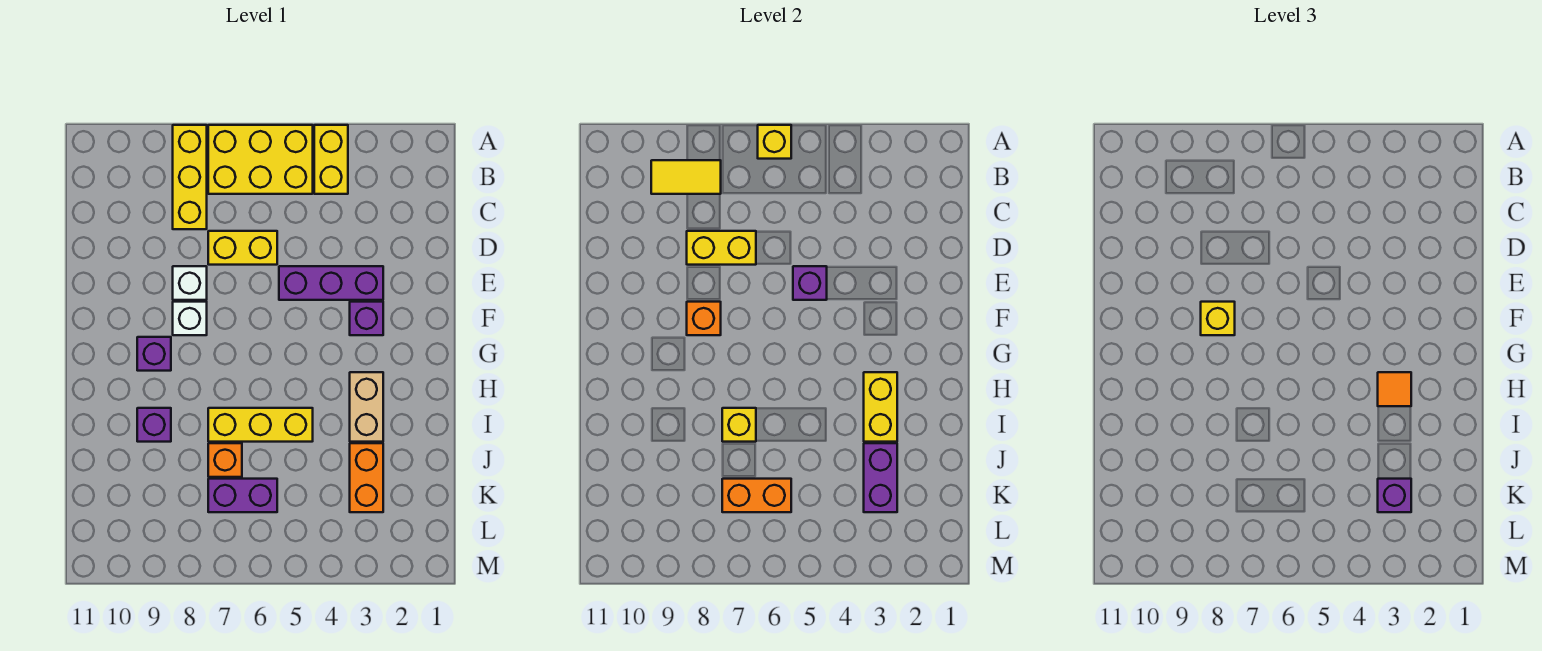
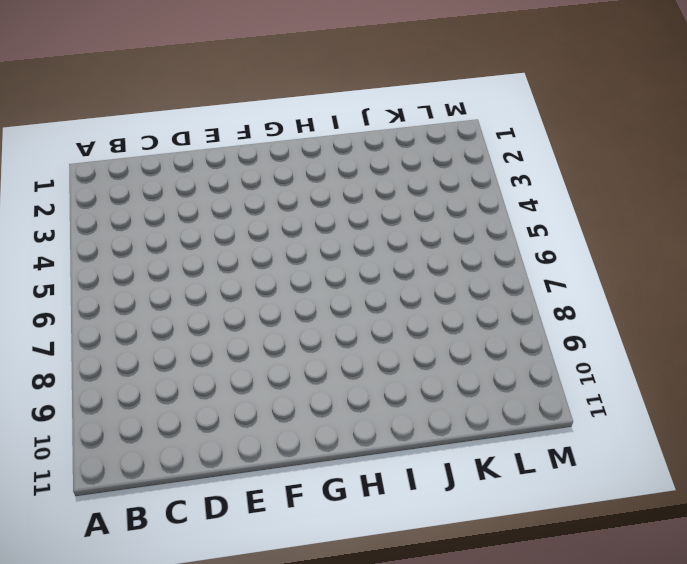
none -> yellow 1x2 brick [314,125,348,194]
none -> yellow 2x3 brick [208,125,313,194]
none -> yellow 1x3 brick [173,125,207,229]

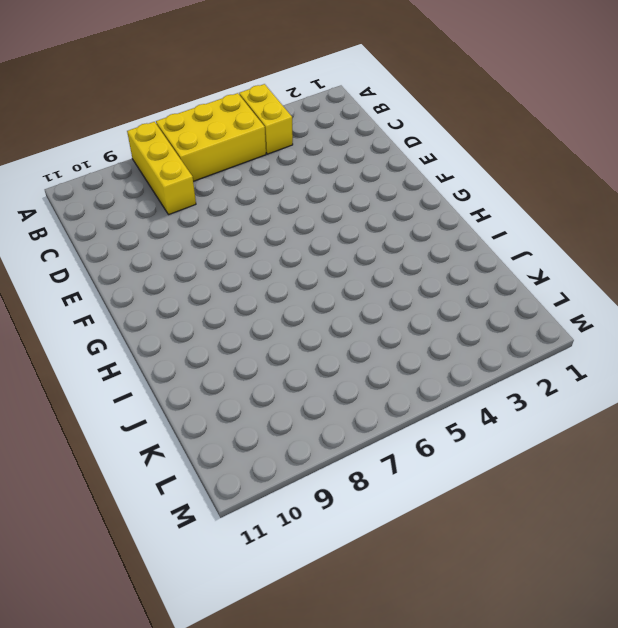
none -> yellow 1x2 brick [208,231,277,265]
none -> purple 1x3 brick [279,266,383,300]
none -> white 1x1 brick [173,266,207,300]

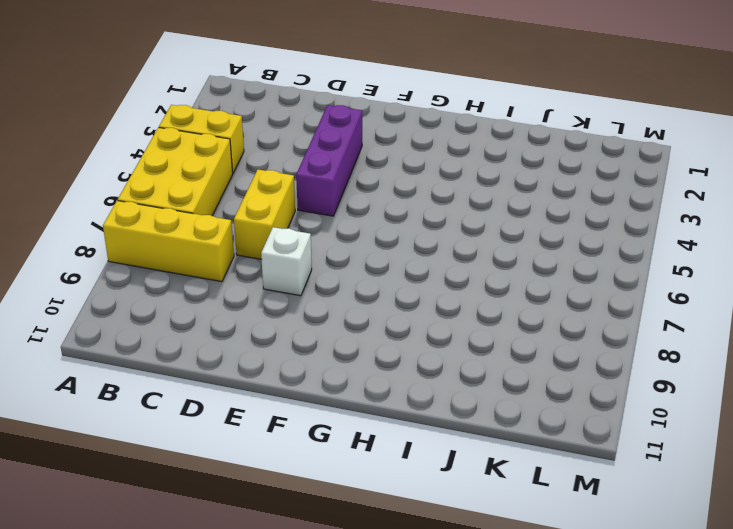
none -> purple 1x1 brick [350,302,383,335]
none -> white 1x1 brick [173,302,207,335]
none -> purple 1x1 brick [137,337,171,371]

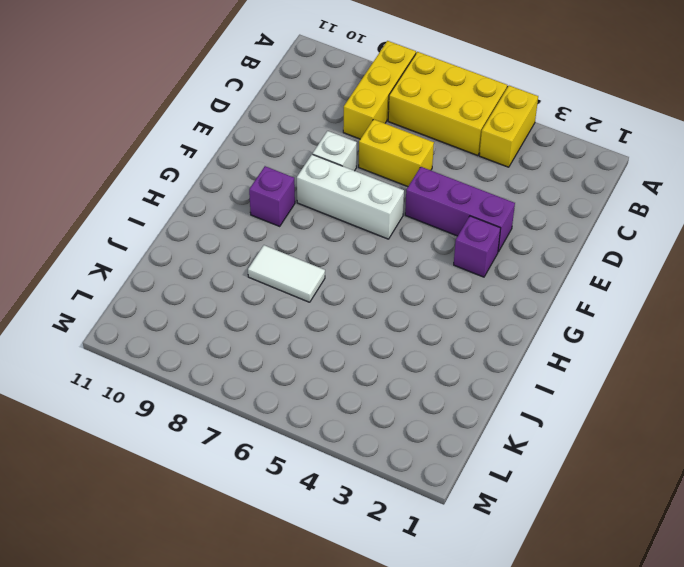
white 1x3 brick [297,154,404,239] -> white 1x1 brick [173,302,207,335]
white 1x2 tile [248,245,325,302] -> yellow 1x3 brick [208,408,313,442]
none -> tan 1x2 brick [350,372,383,442]
none -> purple 1x1 brick [137,408,171,442]
none -> orange 1x2 brick [350,443,383,512]

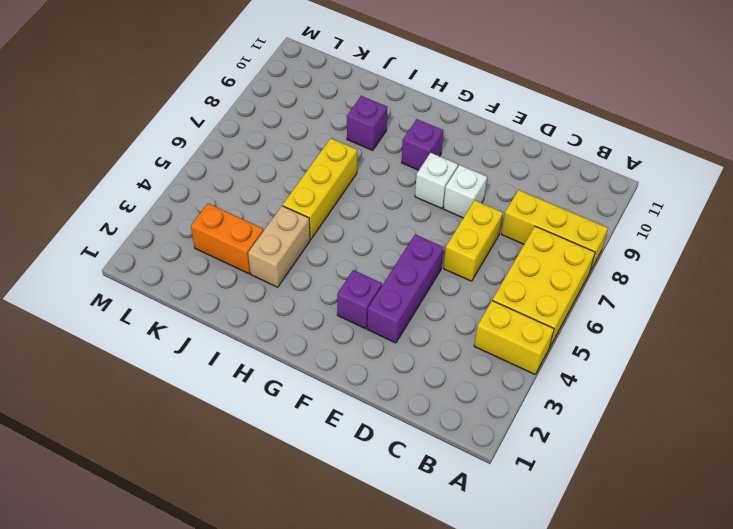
tan 1x2 brick [248,206,310,287] -> tan 1x2 brick turned to [350,372,383,442]
none -> orange 1x1 brick [208,443,242,477]
none -> purple 1x2 brick [208,479,277,512]
none -> yellow 1x1 brick [758,125,791,159]

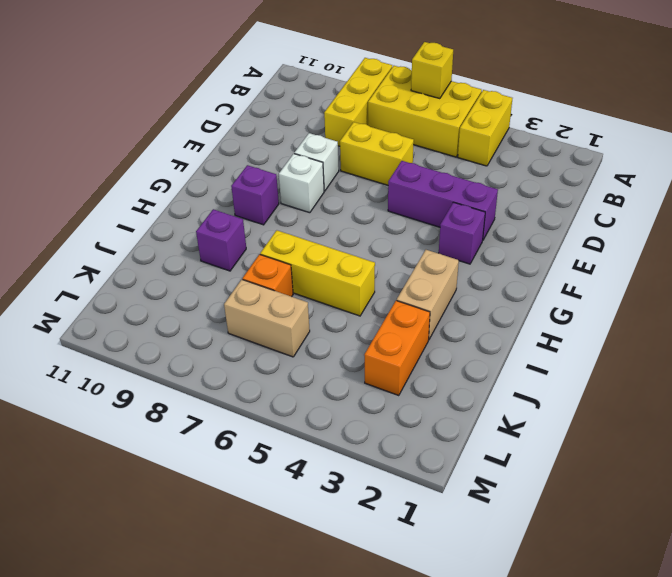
tan 1x2 brick [224,280,310,357] -> purple 1x2 brick [208,479,277,512]
none -> yellow 1x2 tile [651,160,721,194]
none -> yellow 1x2 brick [687,231,756,265]
none -> purple 1x1 brick [793,266,827,300]

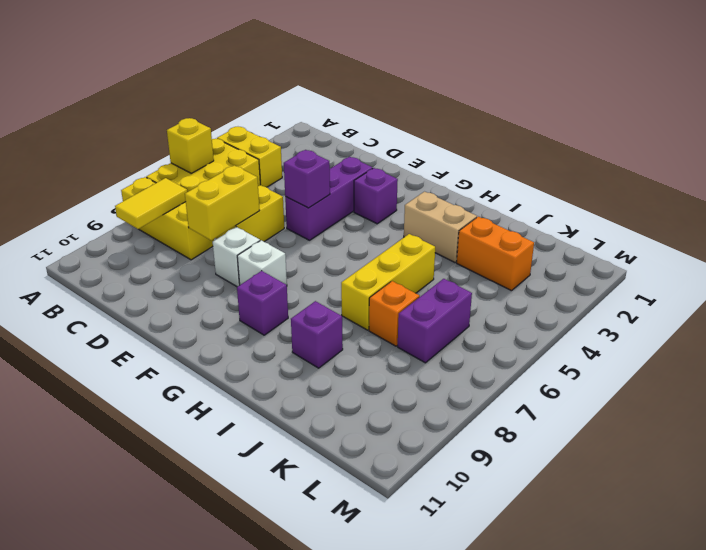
none -> orange 1x1 brick [687,302,721,335]
none -> yellow 1x2 brick [864,372,897,442]
none -> yellow 1x1 brick [722,408,756,442]

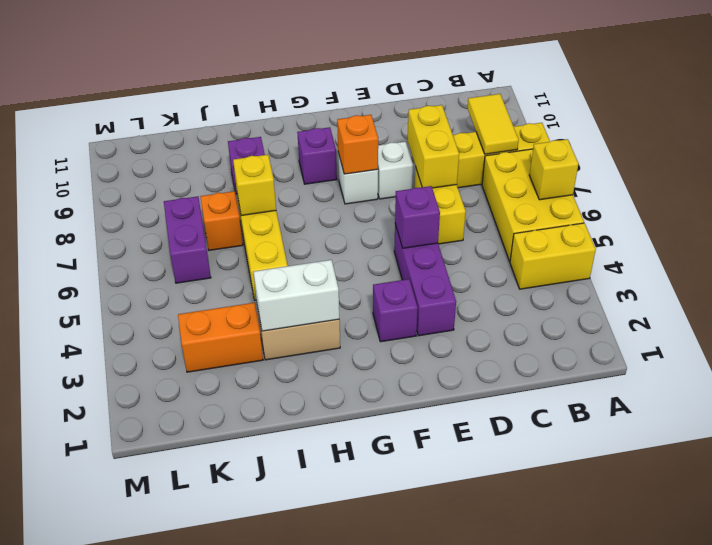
white 1x2 brick [254,260,339,331] -> yellow 1x2 brick [864,372,897,442]
none -> purple 1x2 brick [864,443,897,512]
none -> orange 1x2 brick [722,479,791,512]
none -> yellow 1x1 brick [1201,302,1235,335]

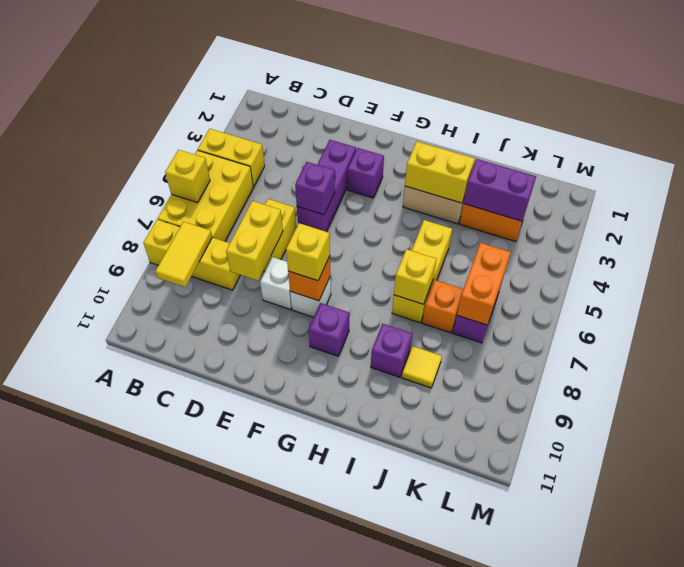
yellow 1x1 tile [402,346,442,388] -> none
none -> orange 1x1 tile [1378,372,1411,406]
none -> purple 1x1 brick [1378,479,1411,512]

